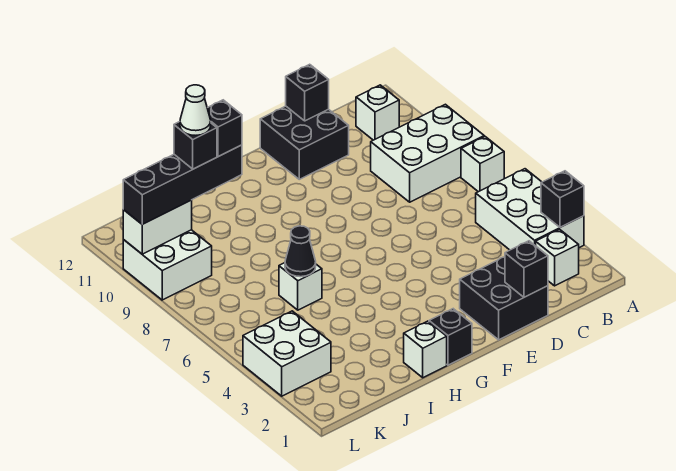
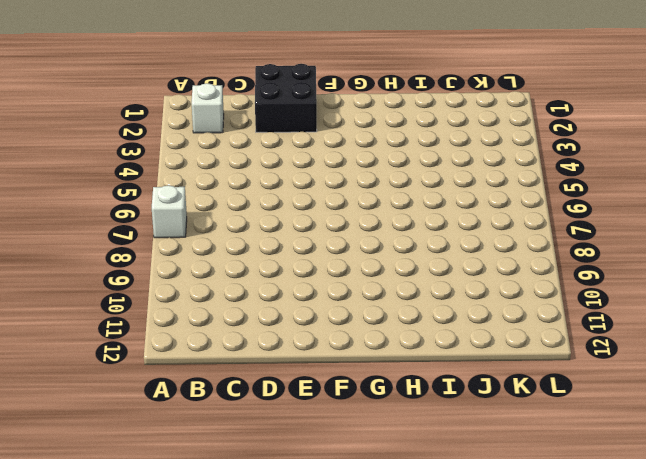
none -> white 2x3 brick [476,169,584,250]
none -> white 2x3 brick [371,104,484,202]
none -> white 1x1 brick [356,85,399,140]

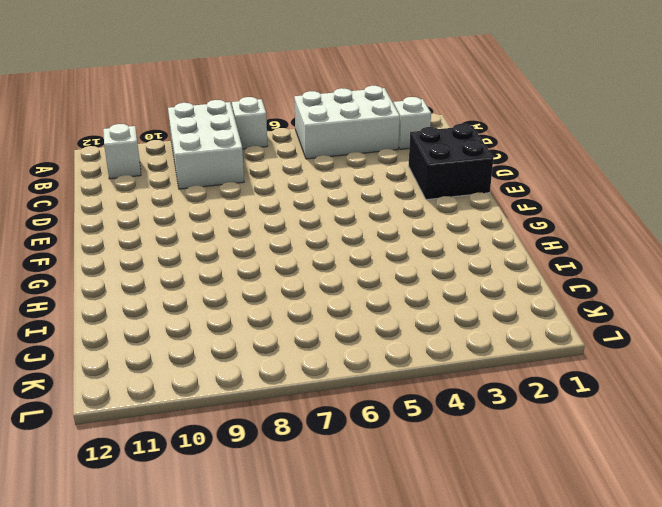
none -> black 2x2 brick [260,106,349,179]
none -> black 1x1 brick [429,309,472,365]
none -> white 1x1 brick [404,321,447,378]

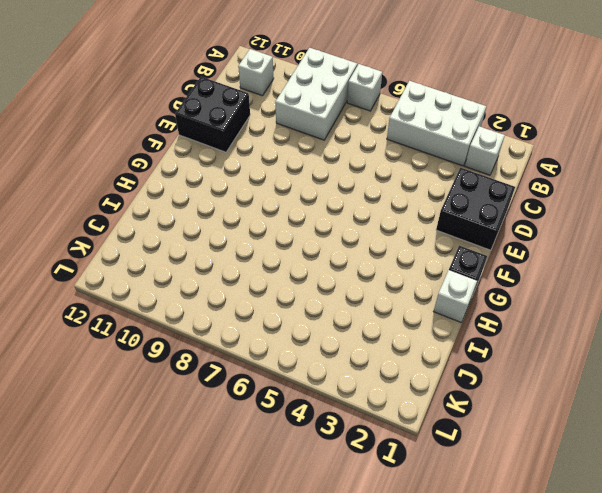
none -> white 1x1 brick [279,263,322,310]
none -> white 2x2 brick [243,311,331,396]
none -> white 2x2 brick [123,230,212,300]

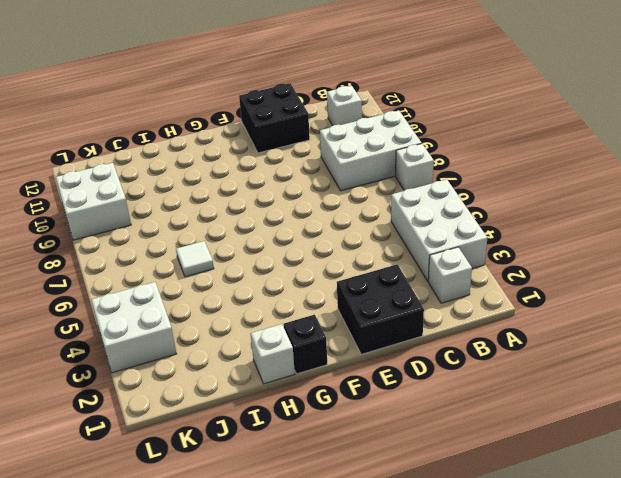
white 1x1 tile [176,241,214,277] -> white 1x1 brick [279,263,322,310]
none -> black 1x1 brick [541,171,584,227]
none -> black 1x1 brick [505,241,548,297]
none -> black 1x1 brick [286,64,329,121]

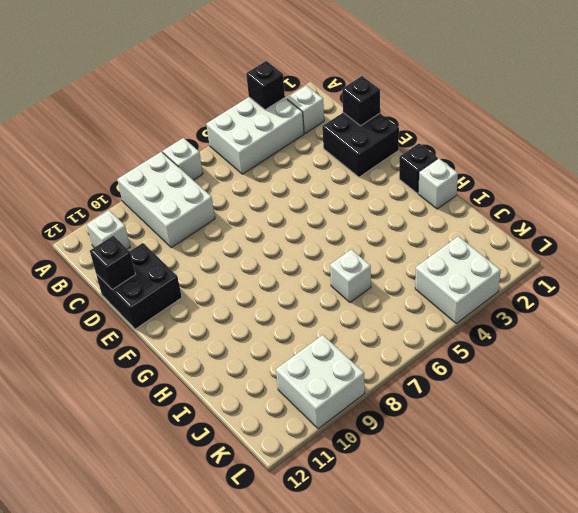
none -> black 1x1 cone [285,226,316,277]
none -> white 1x2 brick [123,200,192,254]
none -> black 1x4 brick [123,145,242,224]

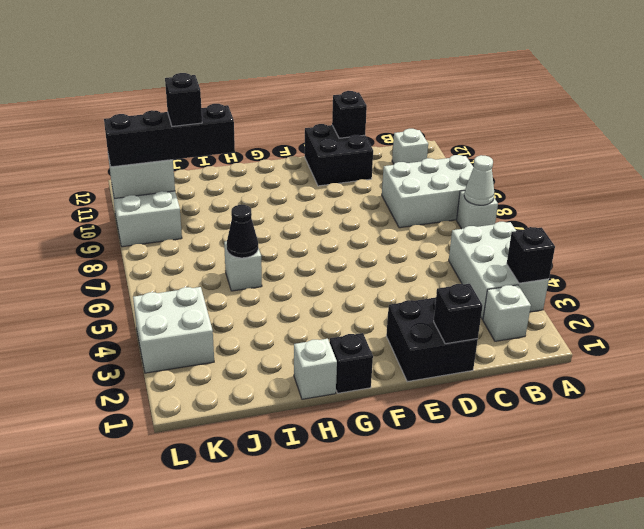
white 1x1 cone [464,155,494,205] -> white 1x1 cone moved to [180,85,211,135]
none -> black 1x1 brick [207,100,242,157]

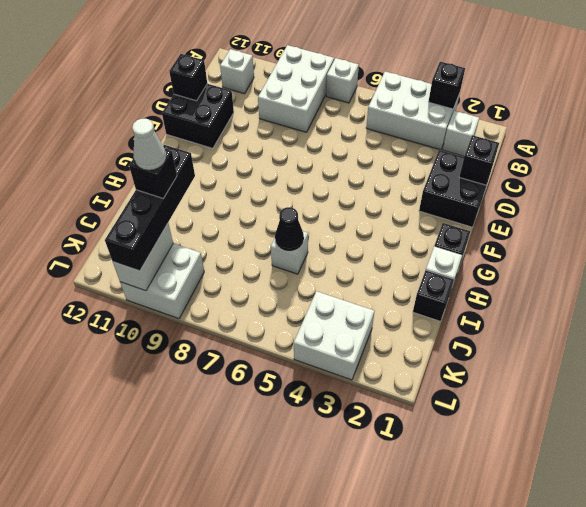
black 1x1 brick [413,270,454,321] -> black 1x1 brick moved to [207,100,242,157]

